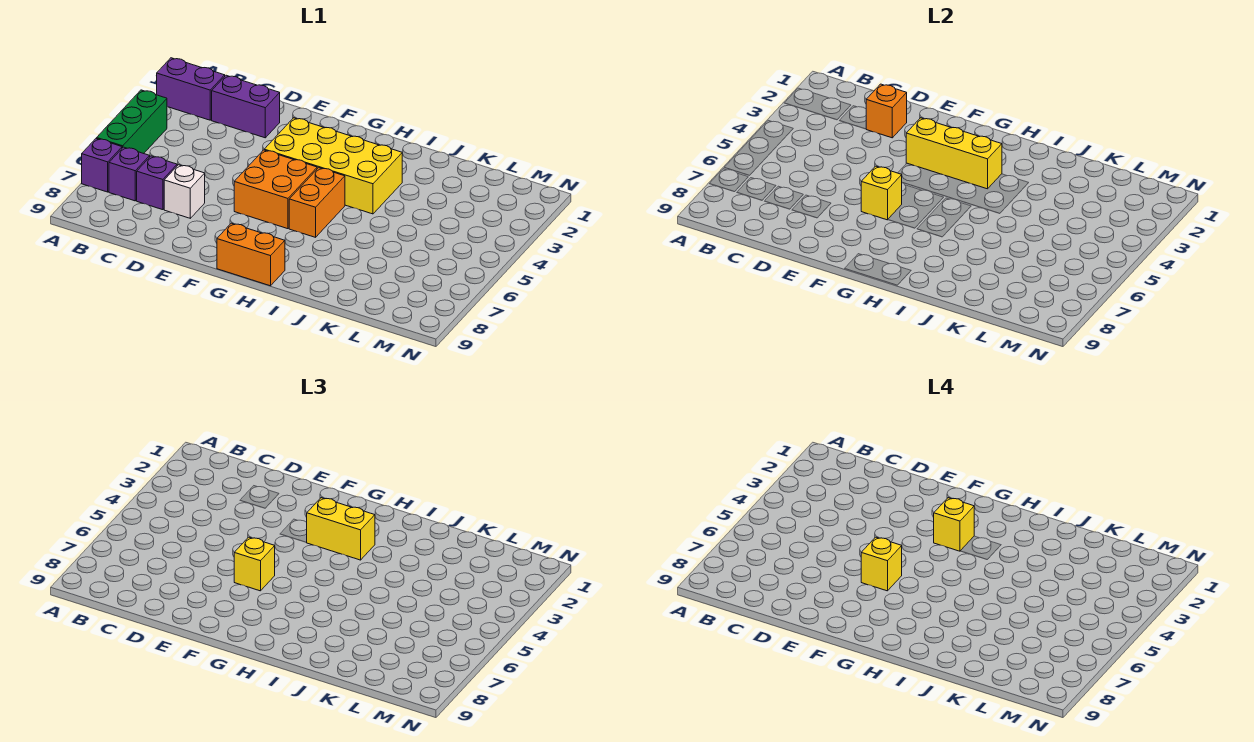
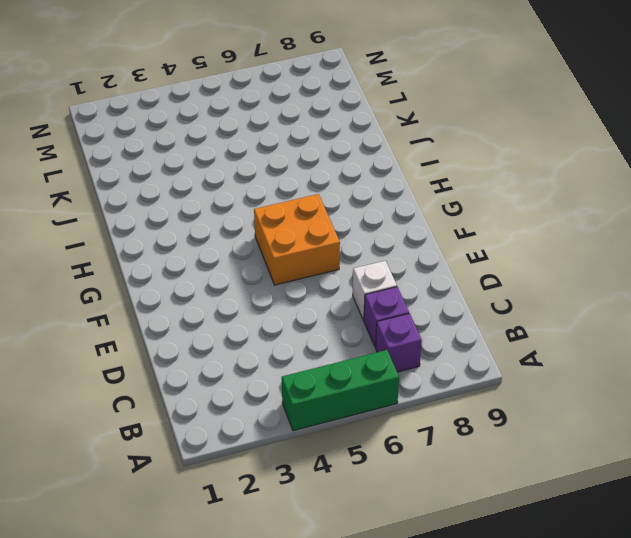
none -> purple 1x2 brick [157,58,225,120]
none -> purple 1x1 brick [82,138,122,192]
none -> purple 1x2 brick [212,75,280,138]

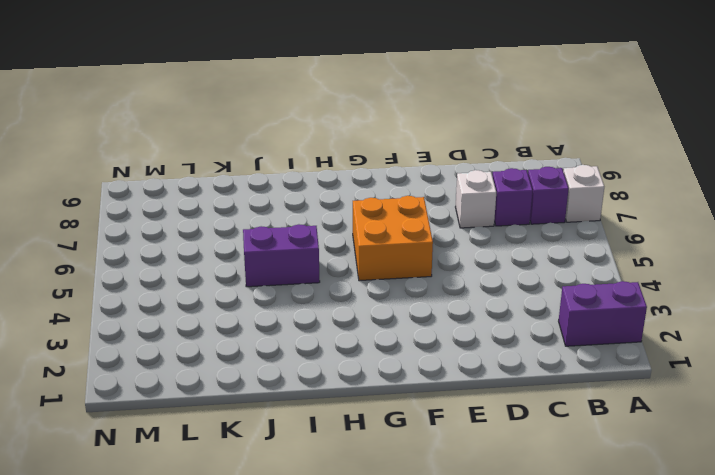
white 1x1 brick [563,165,604,222] -> purple 1x1 brick [82,138,122,192]
purple 1x2 brick [243,224,320,287] -> purple 1x2 brick moved to [212,75,280,138]
none -> green 1x3 brick [97,90,167,154]
none -> yellow 2x4 brick [264,118,402,214]
none -> orange 1x2 brick [217,223,285,286]

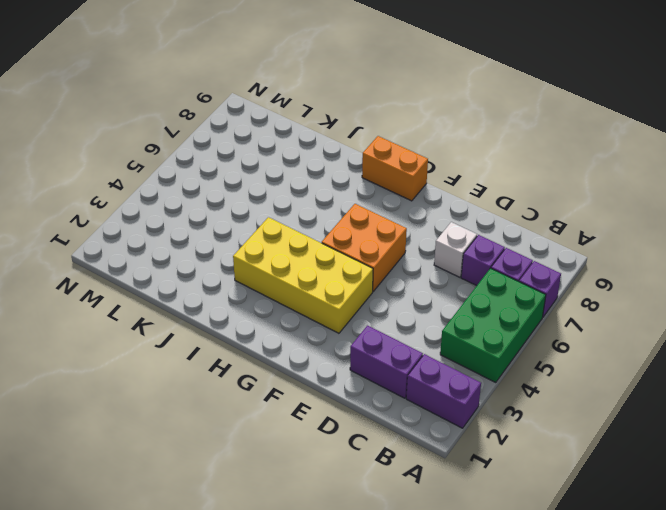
green 2x3 brick [440,268,546,383] -> green 1x3 brick [97,90,167,154]
none -> orange 1x2 brick [289,168,345,237]
none -> orange 1x1 brick [866,84,907,138]
none -> yellow 1x3 brick [906,118,1002,189]

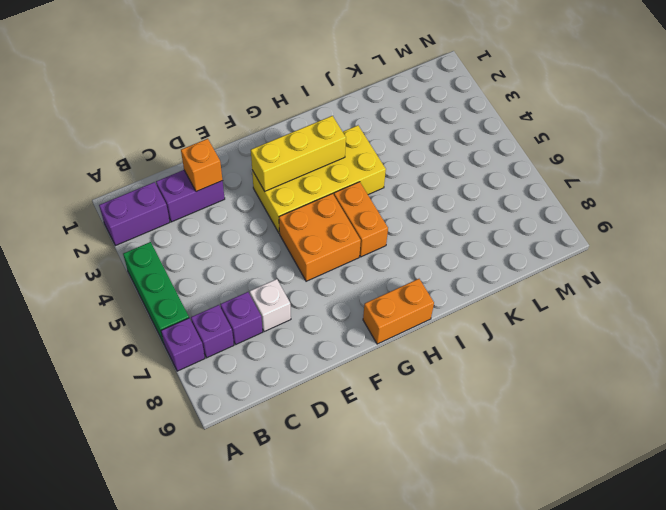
none -> yellow 1x1 brick [861,166,902,220]
none -> yellow 1x1 brick [234,537,275,591]
none -> yellow 1x2 brick [306,498,375,560]

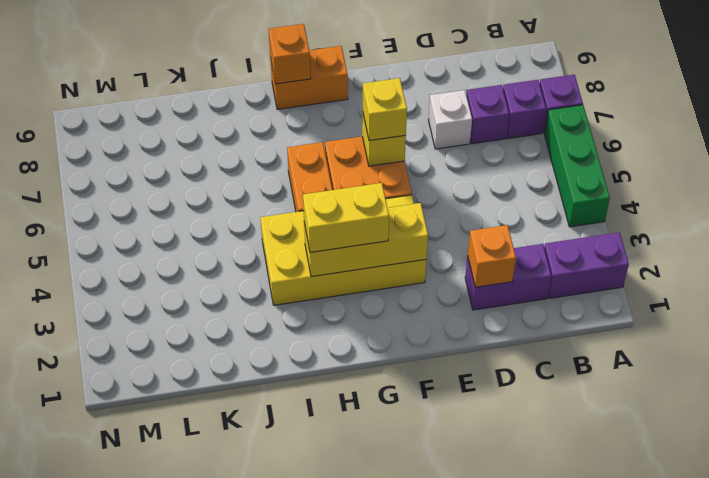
orange 1x1 brick [269,24,311,84] -> none
none -> yellow 1x1 brick [861,537,902,591]
none -> yellow 1x1 brick [934,498,974,551]

